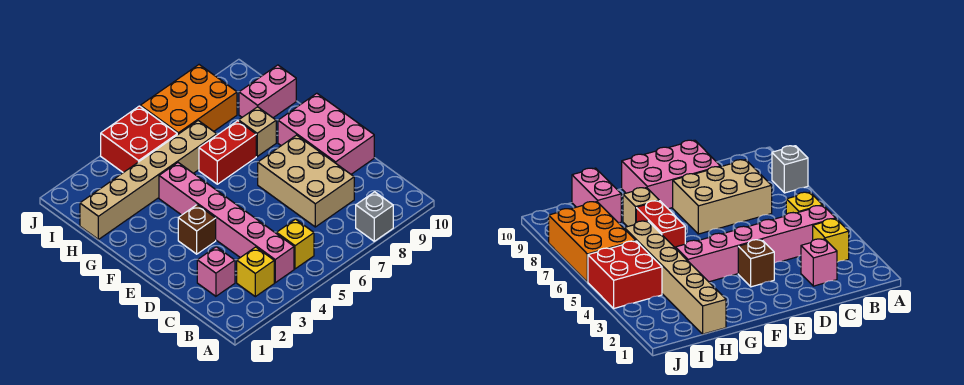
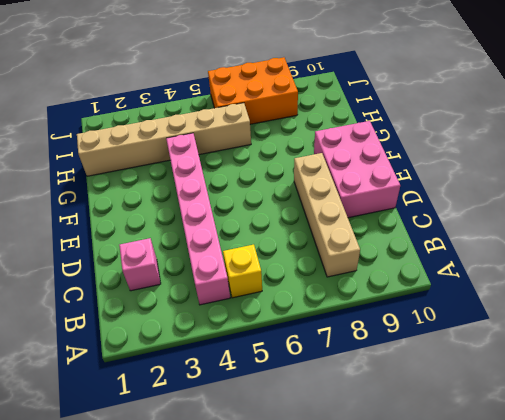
tan 1x4 brick [294,153,360,277] -> tan 2x3 brick [258,135,354,227]
none -> grey 1x1 brick [356,192,393,241]
none -> yellow 1x1 brick [237,247,274,297]
none -> brown 1x1 brick [178,205,216,254]

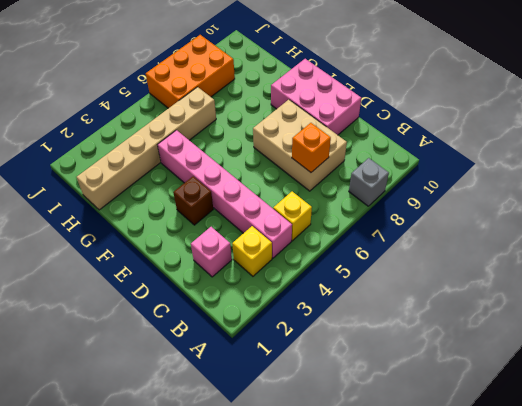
orange 1x1 brick [292,123,331,172] -> none
none -> red 1x2 brick [199,121,256,184]
none -> tan 1x1 brick [239,107,276,156]
none -> pink 1x2 brick [239,65,296,118]

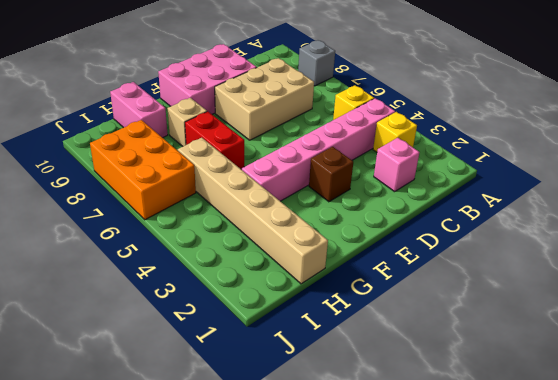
none -> red 2x2 brick [101,106,177,173]

